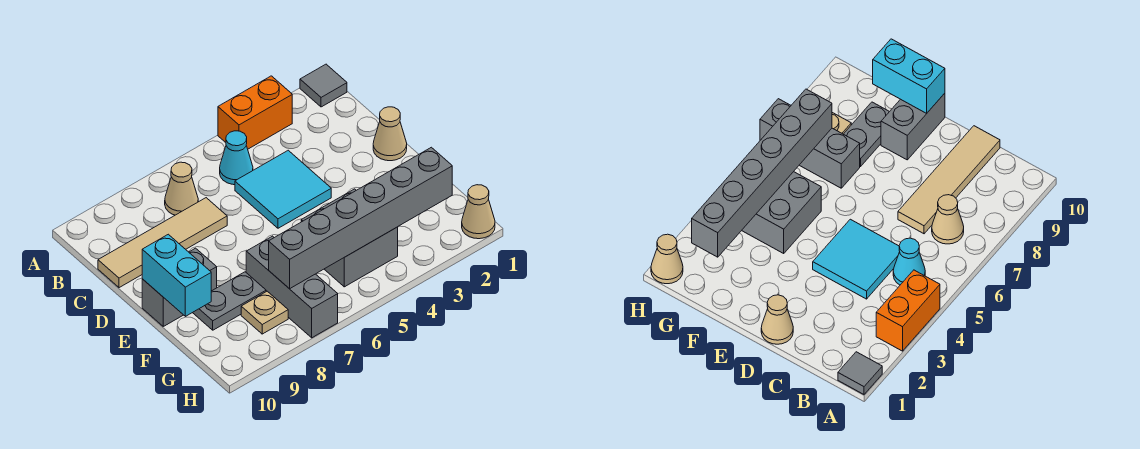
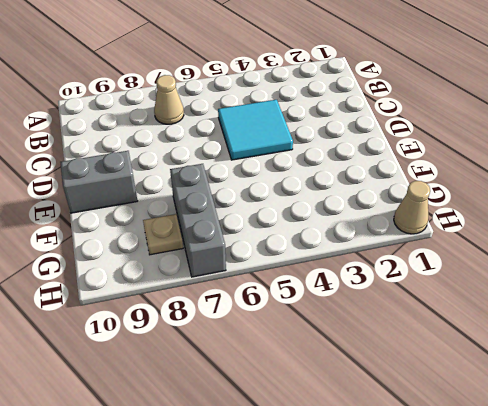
none -> grey 1x1 tile [300,64,347,107]
none -> orange 1x2 brick [218,76,292,149]
none -> cyan 1x1 cone [220,131,253,185]

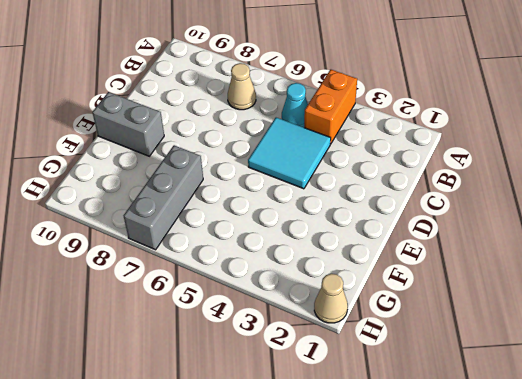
orange 1x2 brick [304,69,357,144] -> orange 1x2 brick turned to [218,76,292,149]
none -> grey 1x1 tile [300,64,347,107]
none -> tan 1x4 tile [98,198,227,288]
none -> tan 1x1 cone [373,107,407,161]

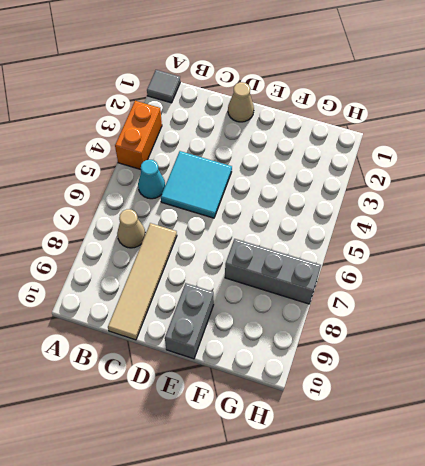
none -> grey 2x2 brick [301,189,398,287]
none -> grey 1x2 plate [193,272,266,330]
none -> tan 1x1 plate [241,291,288,334]

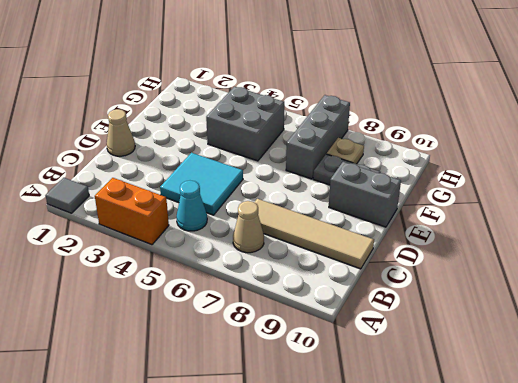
none -> tan 1x1 cone [462,185,495,239]
none -> cyan 1x2 brick [142,234,211,316]
none -> grey 1x6 brick [269,147,452,289]

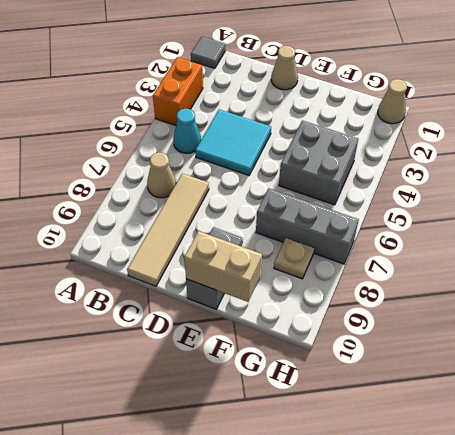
tan 1x2 brick [184,231,262,302] -> cyan 1x2 brick [142,234,211,316]
none -> grey 1x2 plate [193,272,266,330]
none -> grey 1x6 brick [269,147,452,289]

